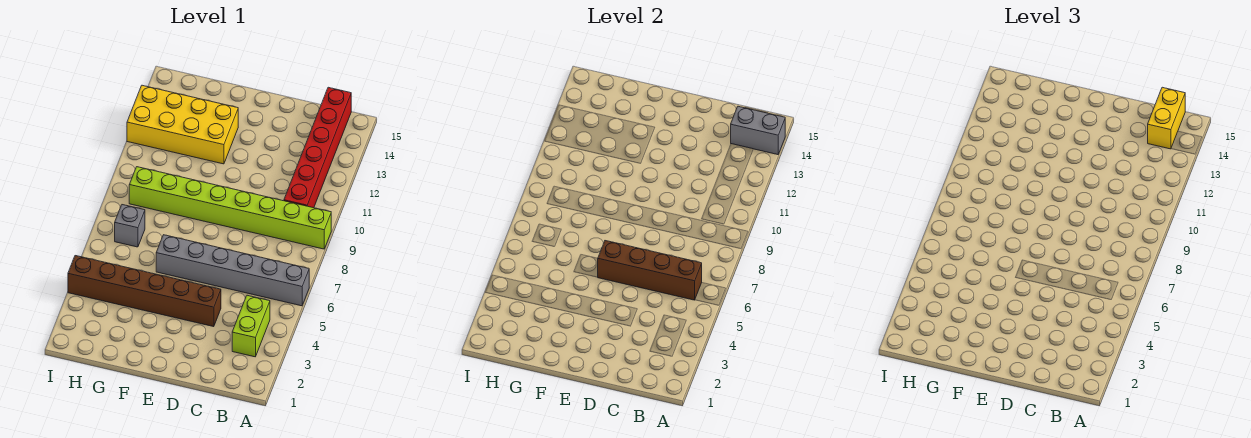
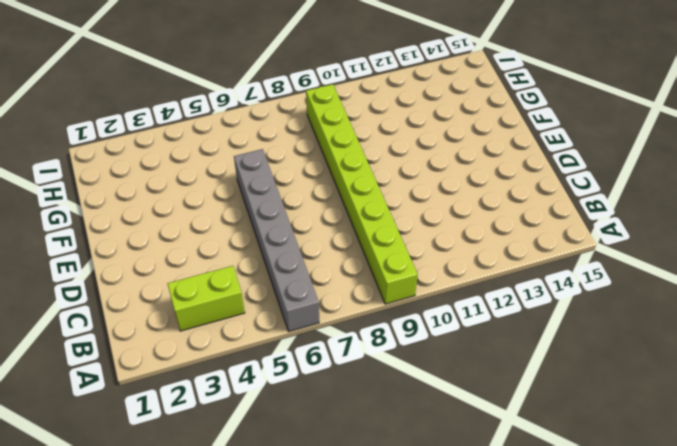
none -> red 1x6 brick [284,87,351,208]
none -> brown 1x6 brick [68,256,221,327]

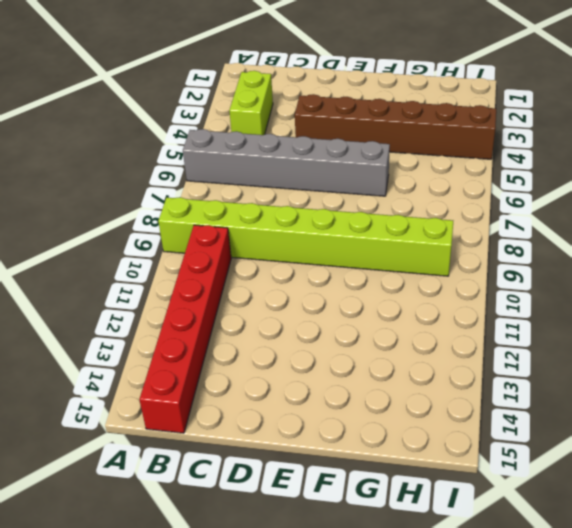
none -> yellow 2x4 brick [127,85,238,164]
none -> grey 1x1 brick [115,205,145,247]

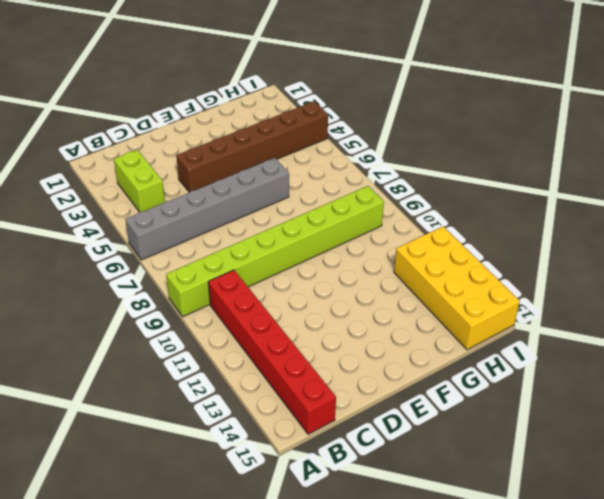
yellow 2x4 brick [394,226,520,350] -> yellow 2x4 brick turned to [127,85,238,164]
none -> grey 1x1 brick [115,205,145,247]
none -> grey 1x2 brick [731,106,785,155]

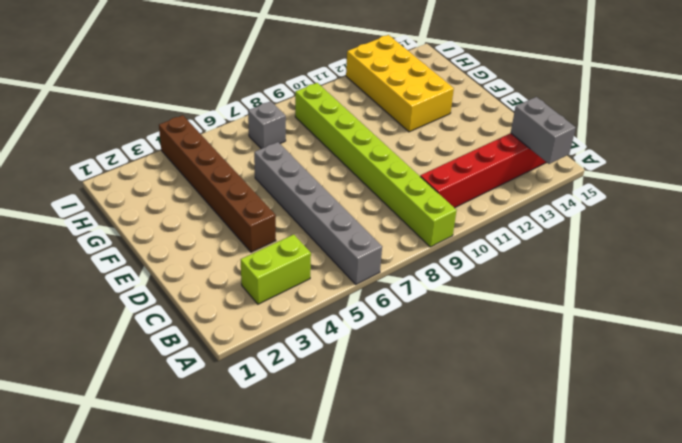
none -> brown 1x4 brick [598,241,702,300]
none -> yellow 1x2 brick [1148,87,1185,149]

